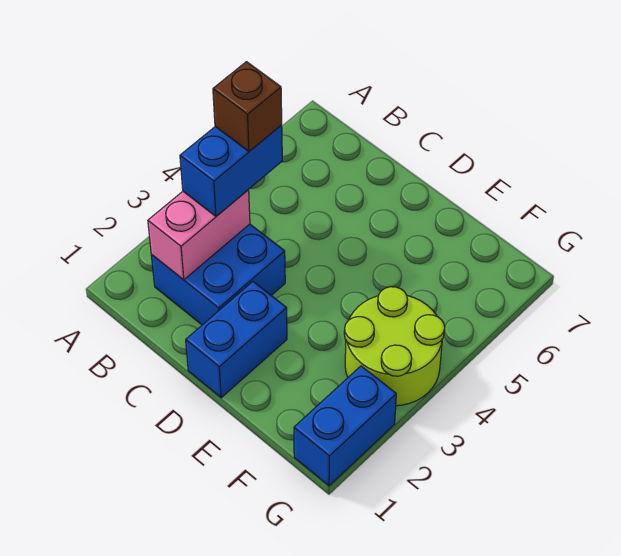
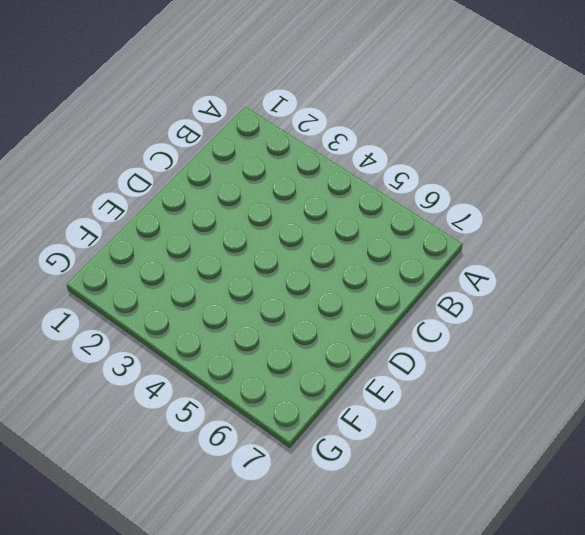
none -> blue 2x2 brick [151,224,285,325]
none -> blue 1x2 brick [186,282,287,398]

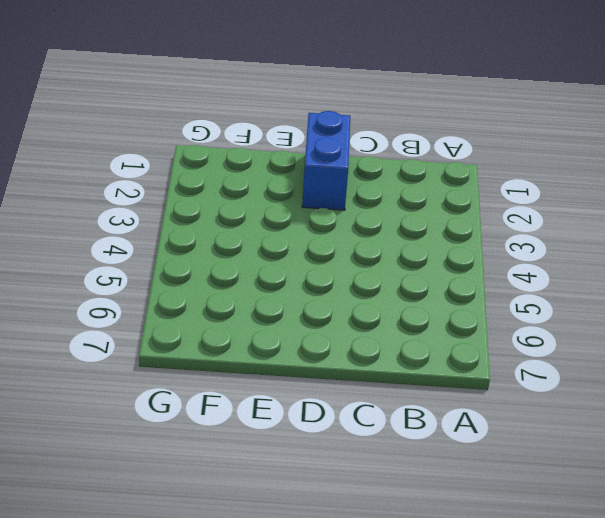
none -> blue 2x2 brick [151,224,285,325]
none -> lime 2x2 round brick [344,287,445,406]

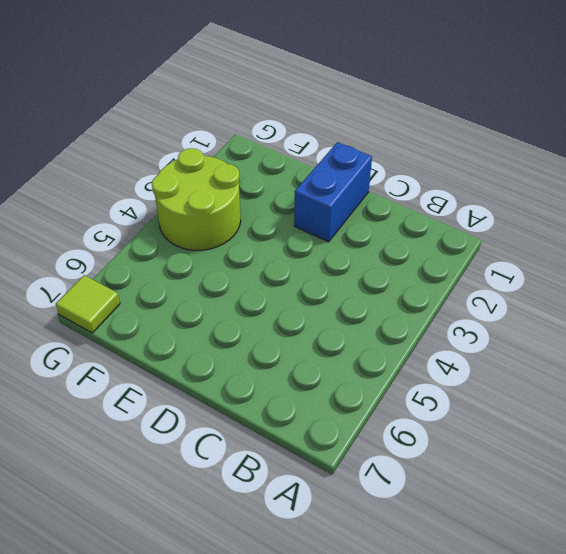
lime 1x1 tile [56,275,120,333] -> none
none -> blue 2x2 brick [151,224,285,325]
none -> blue 1x2 brick [294,366,396,486]

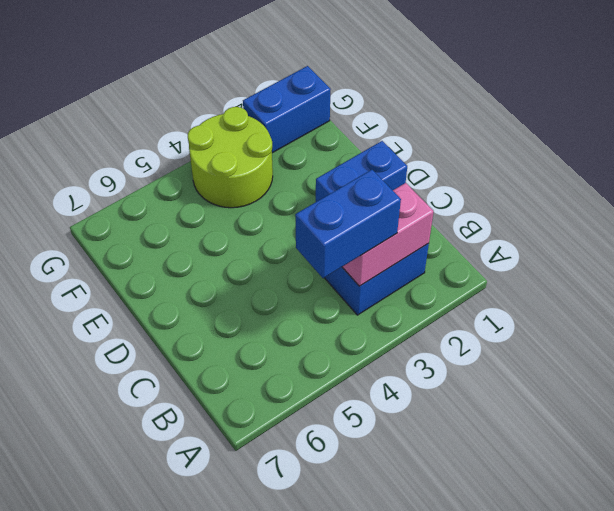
none -> brown 1x1 brick [213,62,282,151]

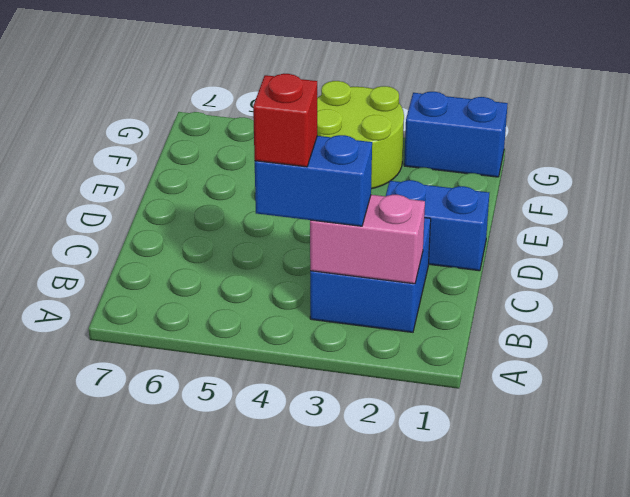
red 1x1 brick [253,74,317,167] -> brown 1x1 brick [213,62,282,151]

